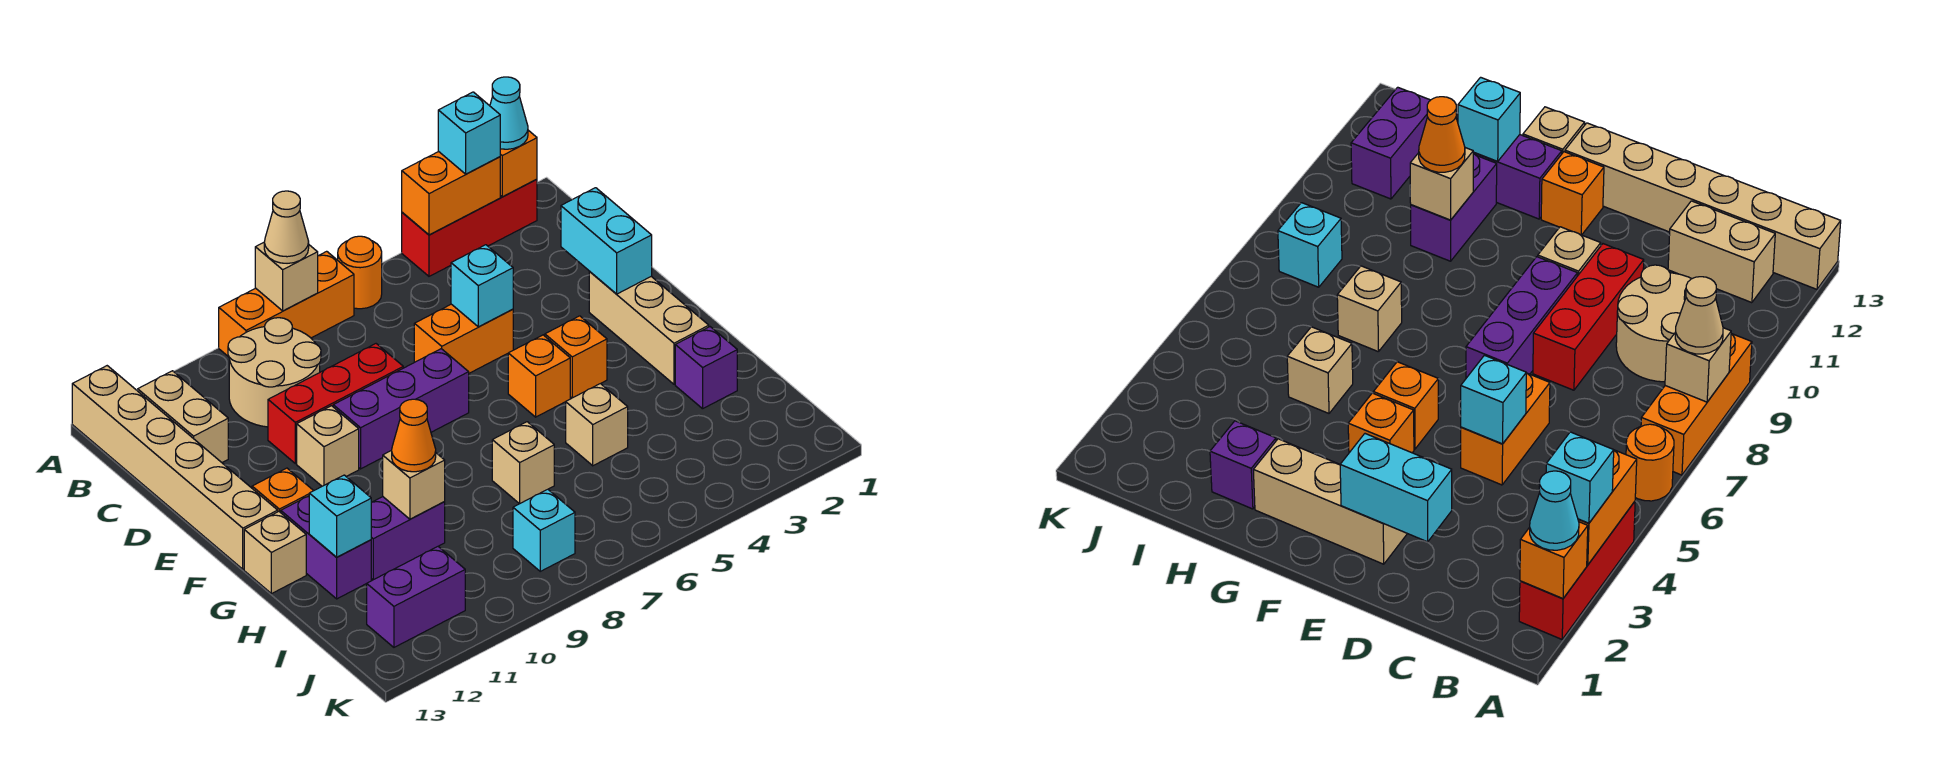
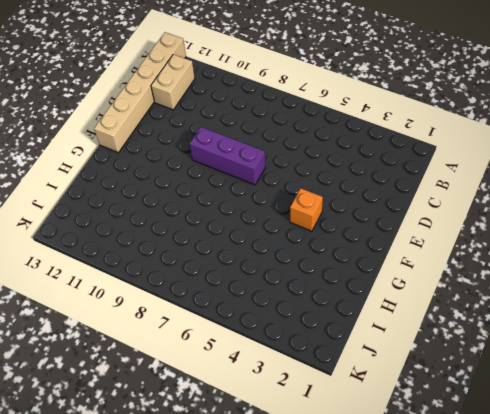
none -> red 1x3 brick [402,179,537,276]
none -> orange 1x1 round brick [338,236,382,309]
none -> orange 1x3 brick [219,251,354,357]
none -> tan 2x2 round brick [228,318,321,427]

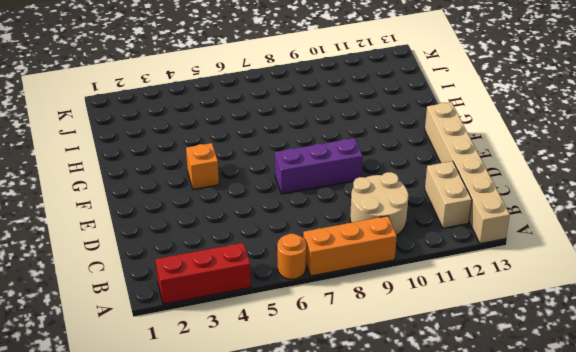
none -> orange 1x2 brick [414,304,513,373]
none -> red 1x3 brick [268,344,403,464]
none -> tan 1x3 brick [589,272,709,384]
none -> tan 1x1 brick [297,406,359,486]

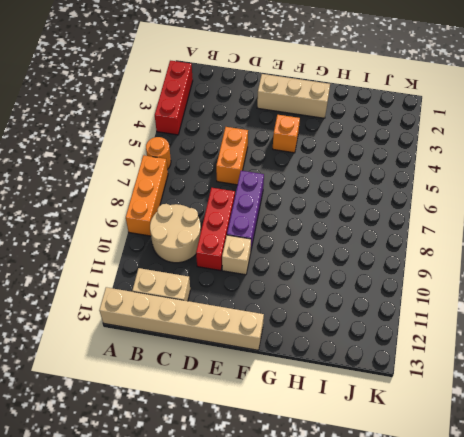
none -> orange 1x1 brick [508,335,570,417]
none -> orange 1x1 brick [252,468,314,513]
none -> purple 1x2 brick [281,496,371,599]
none -> tan 1x1 brick [244,512,306,594]

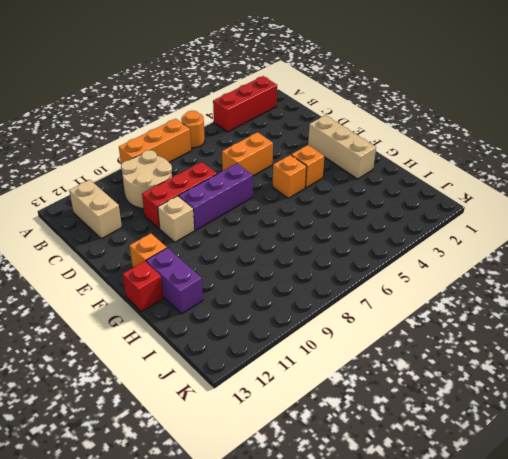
red 1x1 brick [123,261,163,311] -> tan 1x1 brick [244,512,306,594]
none -> tan 1x6 brick [72,366,278,569]
none -> purple 1x1 brick [675,327,737,409]
none -> tan 1x1 brick [566,384,628,466]
none -> tan 1x1 brick [492,422,554,504]

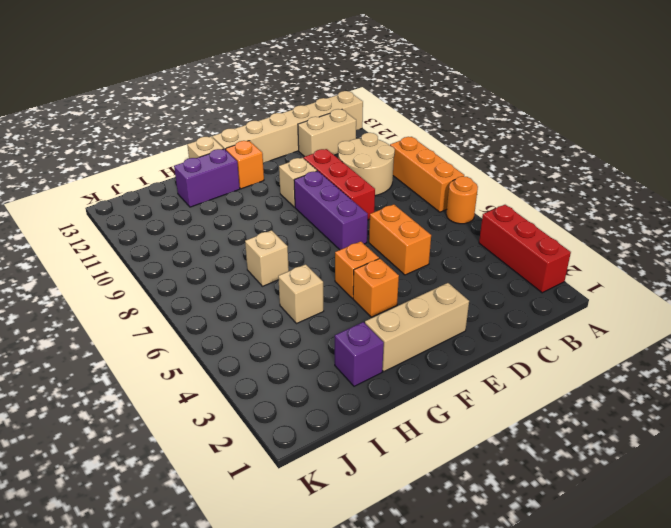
none -> purple 1x2 brick [371,497,445,580]
none -> cyan 1x1 brick [513,489,575,571]
none -> purple 1x2 brick [367,547,465,647]
none -> orange 1x1 brick [500,130,537,197]

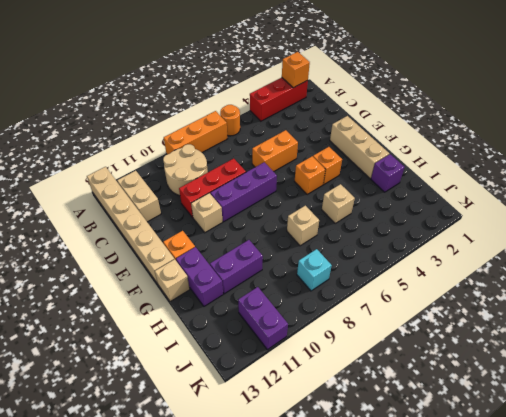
purple 1x2 brick [238,287,288,350] -> purple 1x2 brick turned to [367,547,465,647]
none -> orange 1x2 brick [402,152,500,235]
none -> tan 1x1 brick [255,243,318,311]
none -> cyan 1x2 brick [561,188,652,294]
none -> cyan 1x1 brick [451,245,513,327]

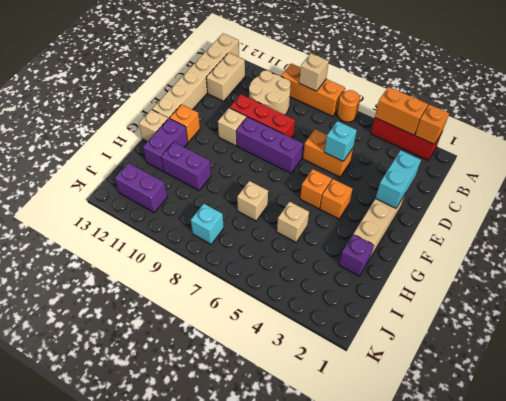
none -> tan 1x1 brick [383,450,445,519]
none -> cyan 1x1 brick [309,475,371,557]
none -> cyan 1x1 cone [490,77,528,149]
none -> cyan 1x1 brick [438,92,500,174]

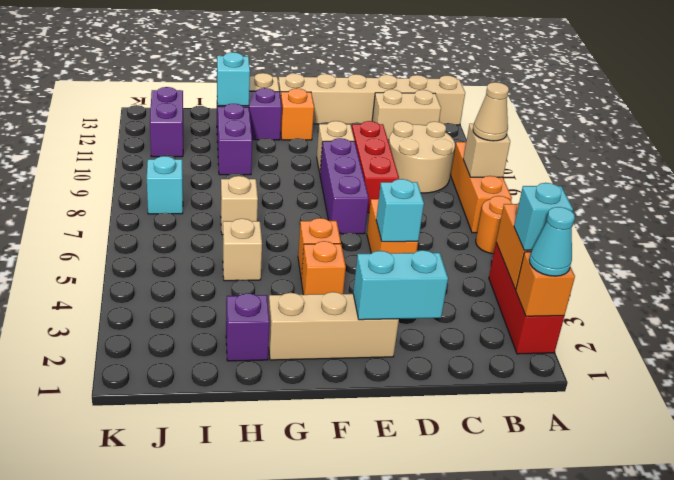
none -> tan 1x1 brick [383,450,445,519]
none -> orange 1x1 cone [392,399,436,472]

